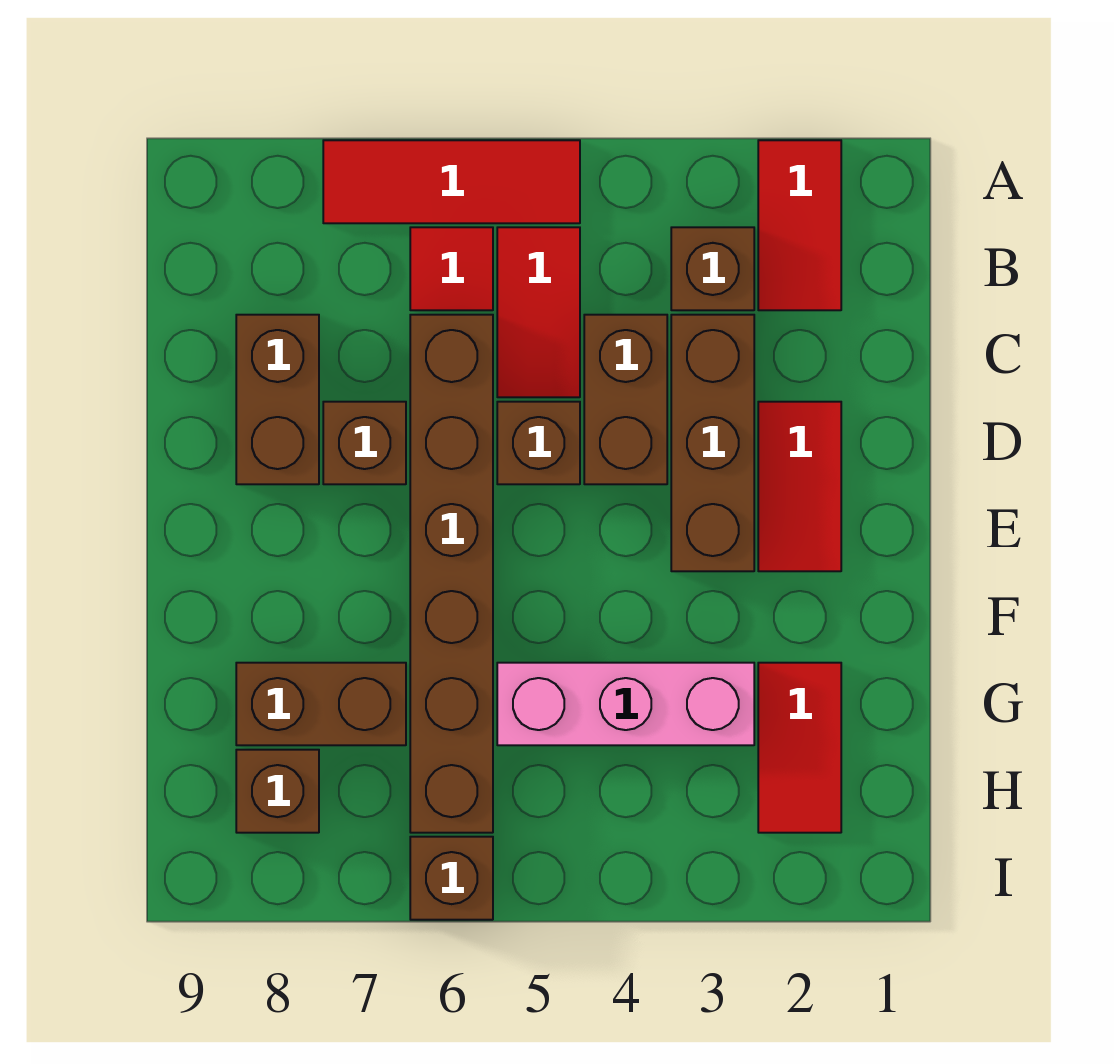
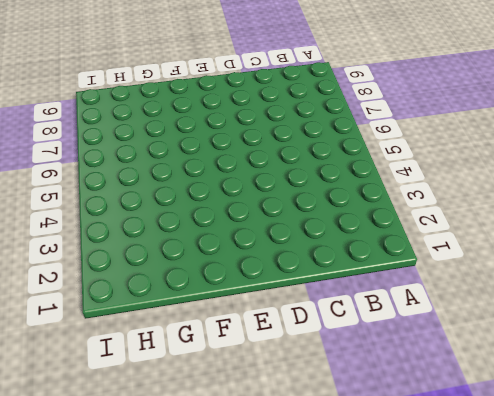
none -> red 1x2 tile [758,140,841,310]
none -> red 1x3 tile [323,140,580,223]
none -> brown 1x1 brick [671,227,754,310]

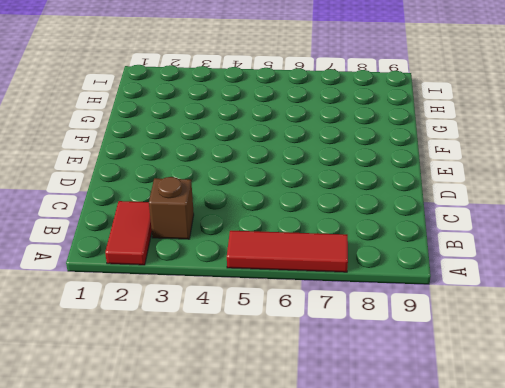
none -> red 1x2 tile [497,227,580,397]
none -> red 1x1 tile [410,227,493,310]
none -> brown 1x3 brick [671,315,754,571]

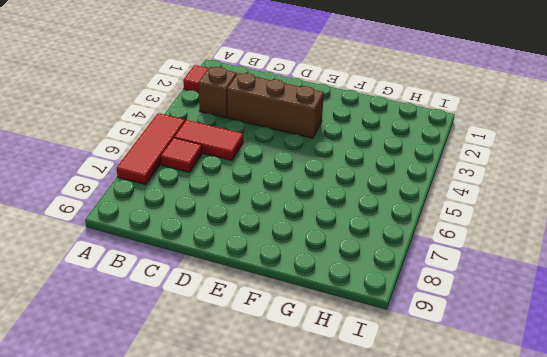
none -> brown 1x2 brick [584,315,667,484]
none -> brown 1x6 brick [410,315,493,833]
none -> brown 1x2 brick [236,315,319,484]

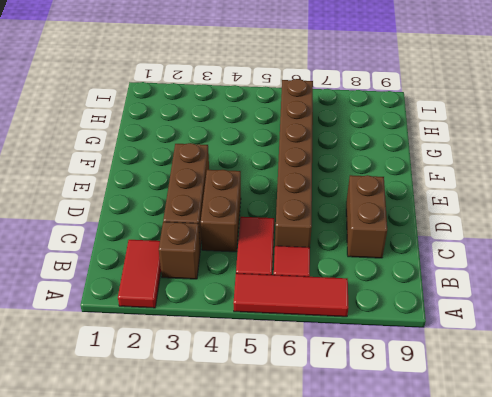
none -> red 1x2 tile [758,402,841,571]
none -> brown 1x1 brick [497,402,580,484]
none -> brown 1x1 brick [323,402,406,484]

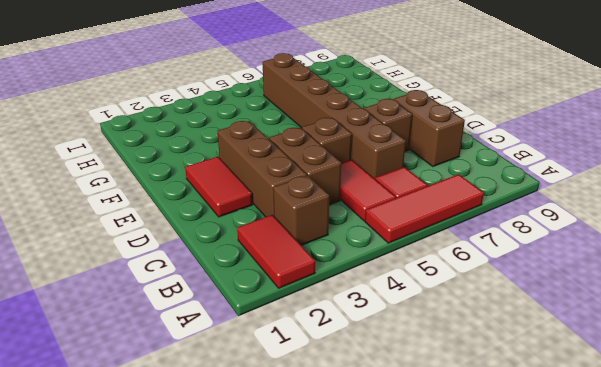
none -> red 1x2 tile [758,663,841,833]
none -> pink 1x3 brick [497,663,754,745]
none -> brown 1x2 brick [236,663,406,745]

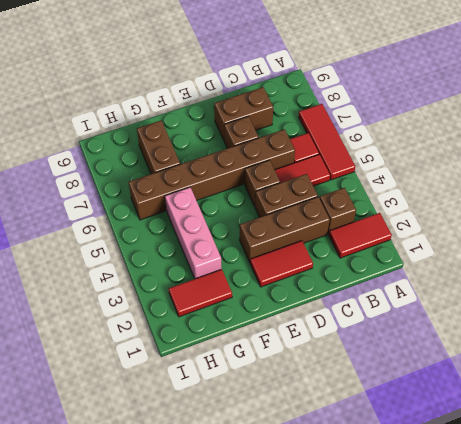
none -> brown 1x1 brick [236,750,319,833]
none -> brown 1x1 brick [410,837,493,920]

